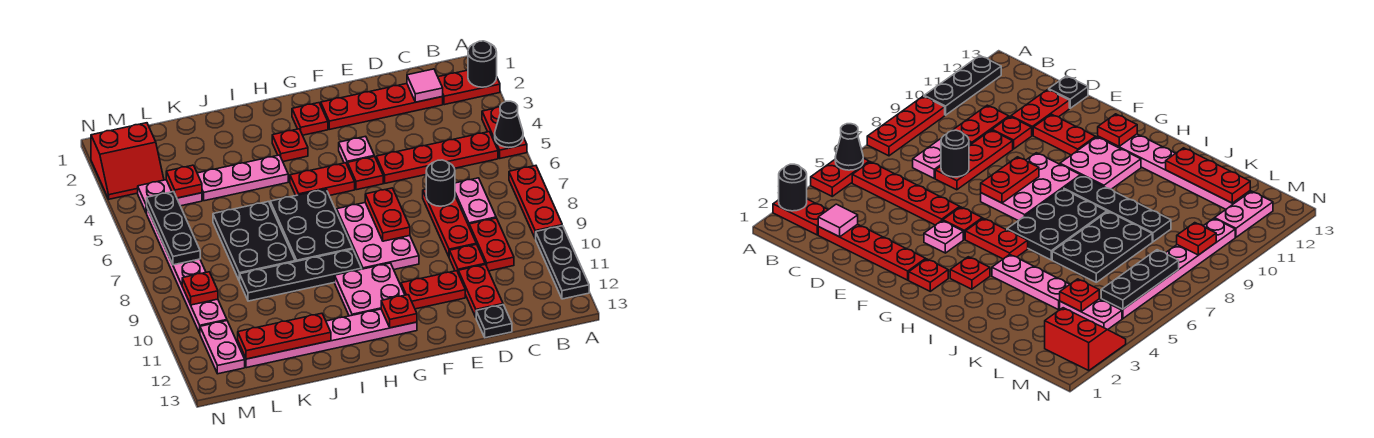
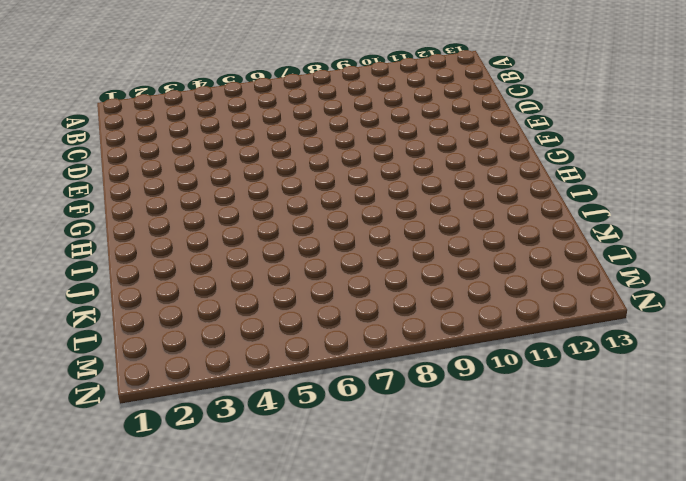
none -> red 1x2 plate [438,70,500,105]
none -> red 1x2 plate [482,107,527,158]
none -> red 1x3 plate [509,166,562,239]
none -> black 1x3 plate [536,226,589,299]

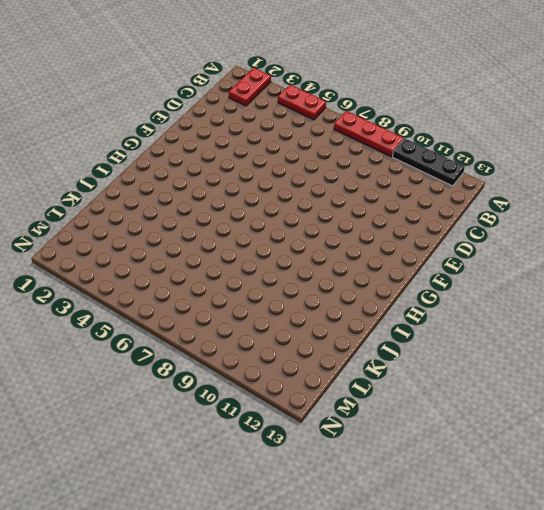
none -> red 1x4 plate [376,132,498,183]
none -> red 1x4 plate [321,84,443,129]
none -> pink 1x2 plate [455,178,496,226]
none -> red 1x2 plate [469,218,514,271]

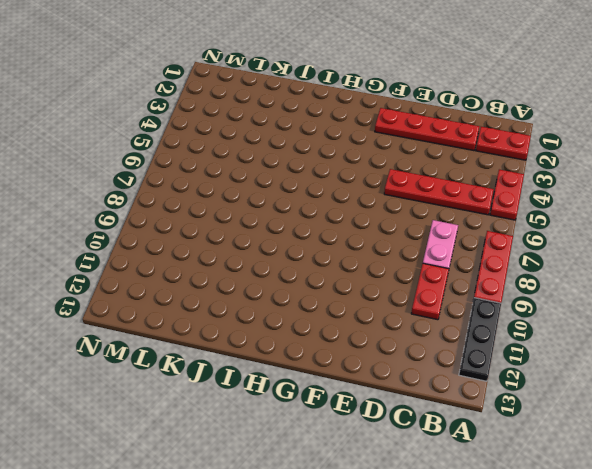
none -> red 1x3 plate [423,189,476,256]
none -> red 1x1 plate [449,244,485,272]
none -> red 1x2 plate [458,264,503,317]
none -> black 1x1 plate [476,305,512,338]

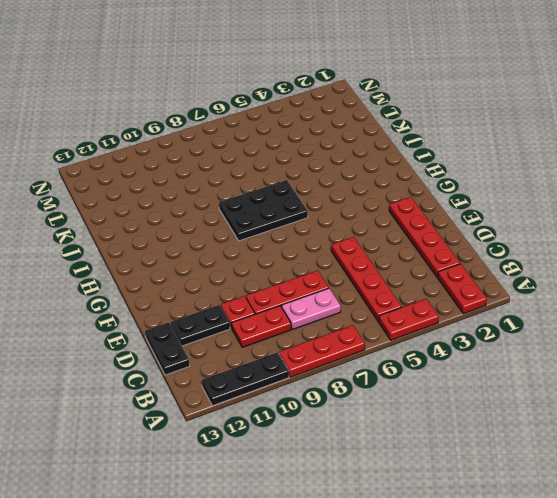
black 1x2 plate [145,322,190,375] -> black 1x1 plate [476,305,512,338]
black 1x2 plate [170,305,230,346] -> red 1x2 plate [458,264,503,317]
none -> red 1x2 plate [401,271,465,309]
none -> pink 1x1 plate [339,136,374,164]
none -> red 1x1 plate [347,156,383,190]
none -> pink 2x3 plate [337,203,419,269]

